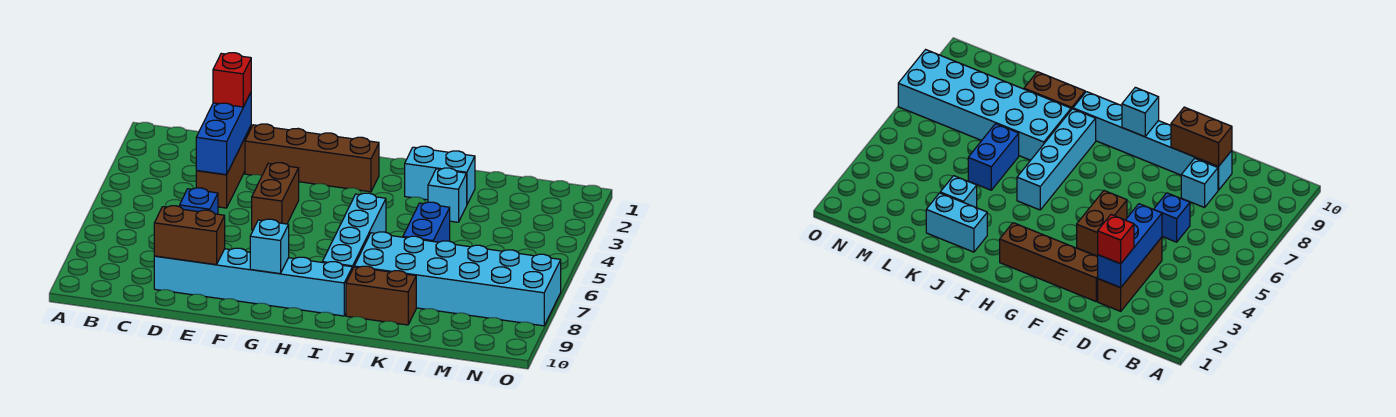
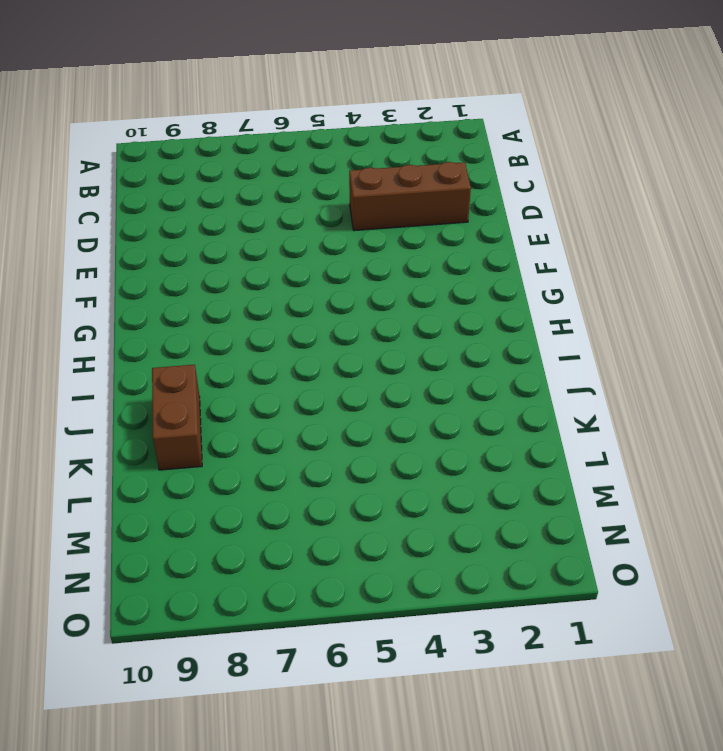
none -> blue 1x1 brick [180,188,218,214]
none -> cyan 1x1 brick [1181,158,1218,208]
none -> cyan 1x6 brick [154,248,352,316]

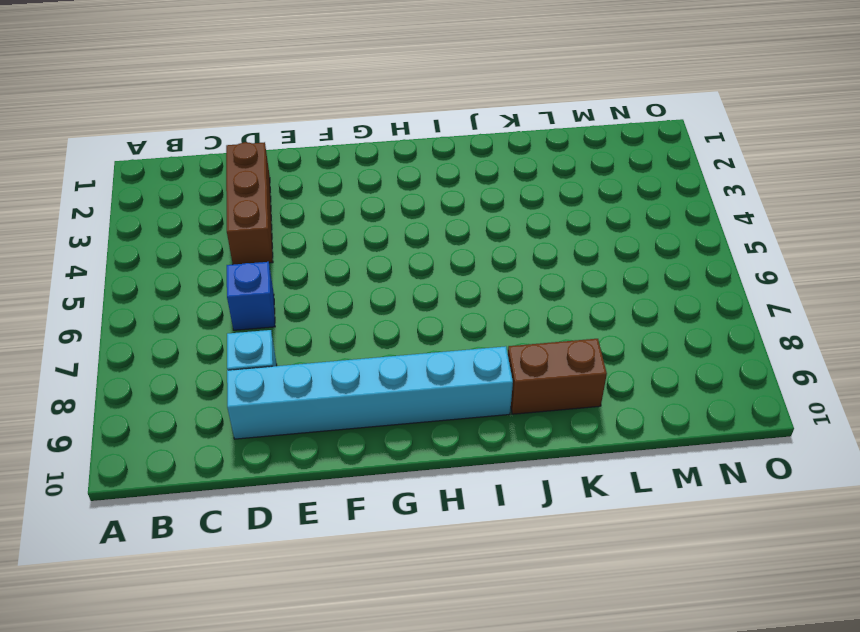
none -> brown 1x4 brick [245,124,379,192]
none -> brown 1x2 brick [252,163,299,230]
none -> cyan 1x4 brick [322,193,386,270]

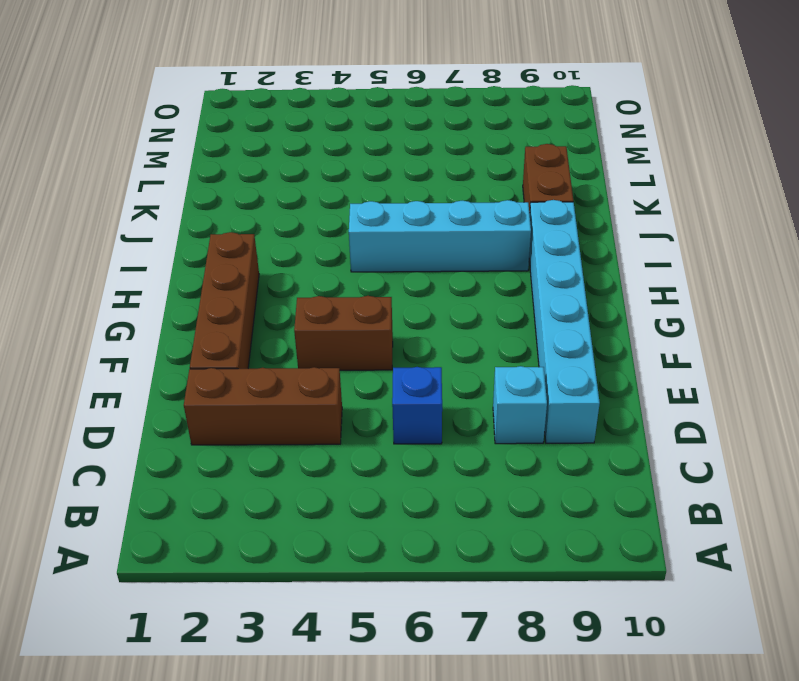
none -> cyan 1x2 brick [405,146,475,204]
none -> cyan 2x6 brick [354,232,561,326]
none -> cyan 1x1 brick [428,168,467,222]

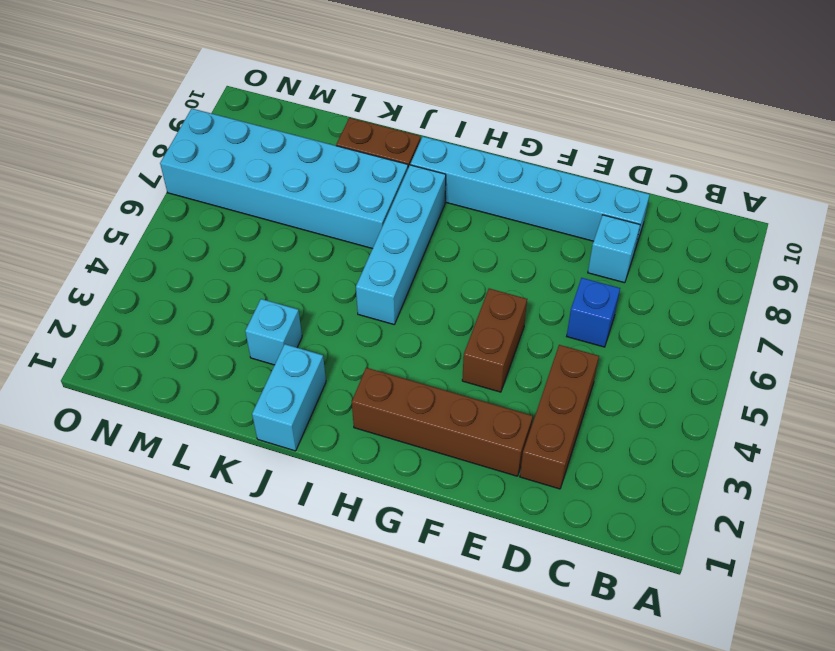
cyan 1x2 brick [252,344,326,451] -> cyan 1x2 brick turned to [405,146,475,204]
none -> blue 1x2 brick [403,202,450,242]
none -> blue 1x3 brick [196,93,251,175]
none -> brown 1x2 brick [154,206,225,265]

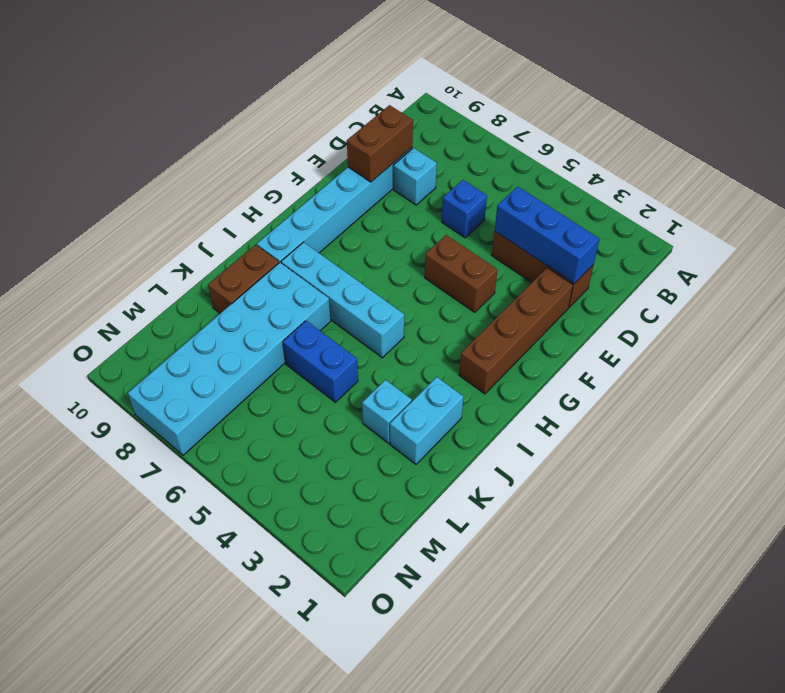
none -> cyan 1x1 brick [250,219,289,274]
none -> red 1x1 brick [213,53,251,107]

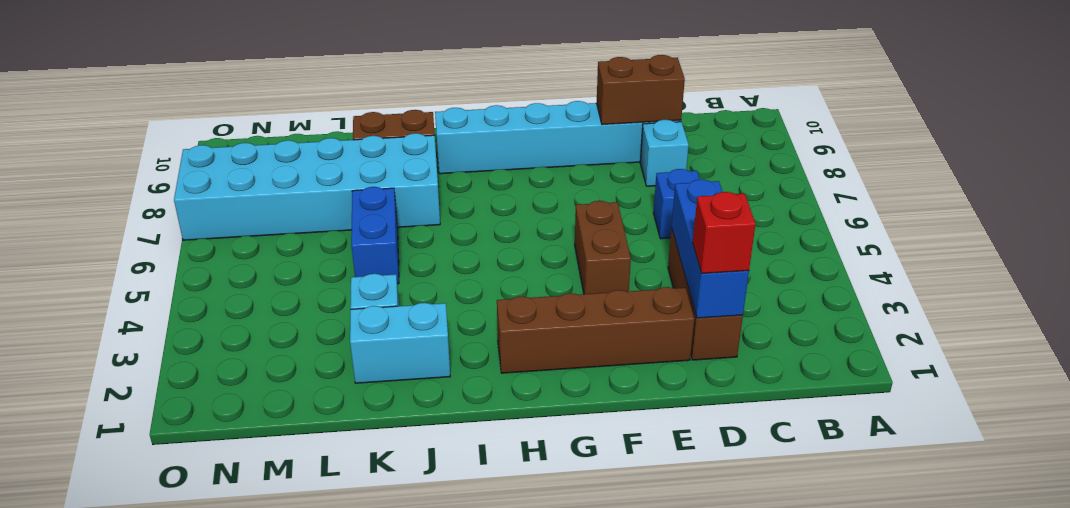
none -> cyan 1x4 brick [322,193,386,270]
none -> cyan 1x1 brick [250,219,289,274]

